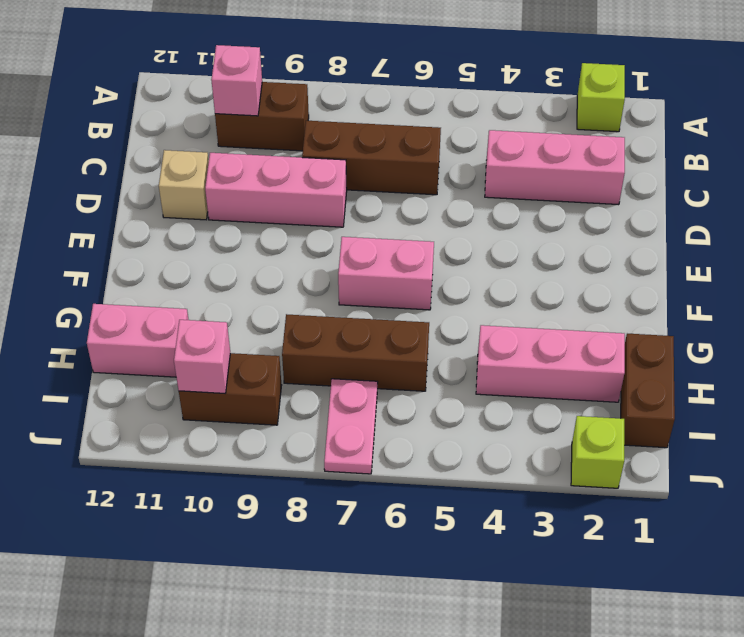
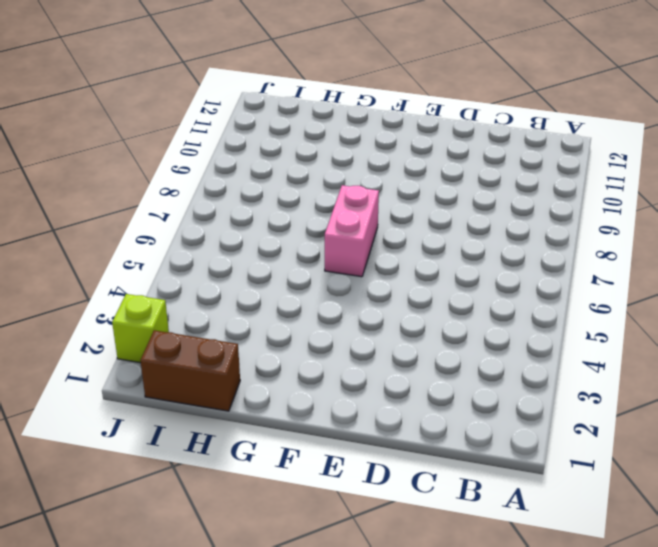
none -> lime 1x1 brick [577,63,625,132]
none -> brown 1x2 brick [215,82,309,151]
none -> pink 1x3 brick [485,130,625,205]

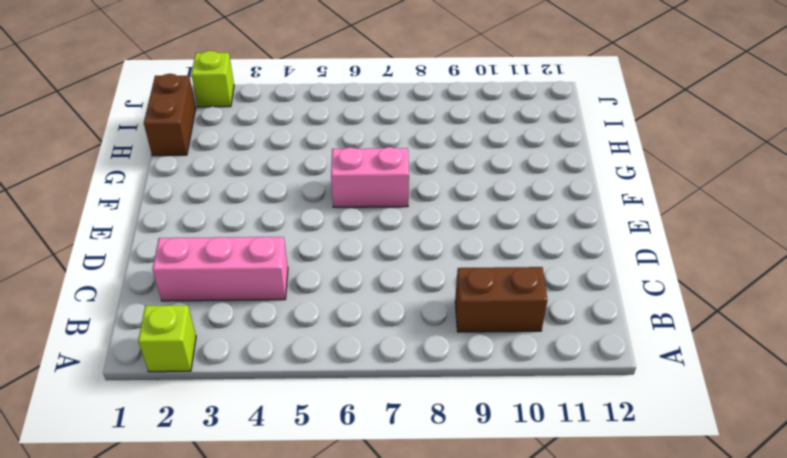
none -> brown 1x3 brick [302,121,441,195]
none -> pink 1x3 brick [205,153,347,227]
none -> tan 1x1 brick [159,150,209,220]

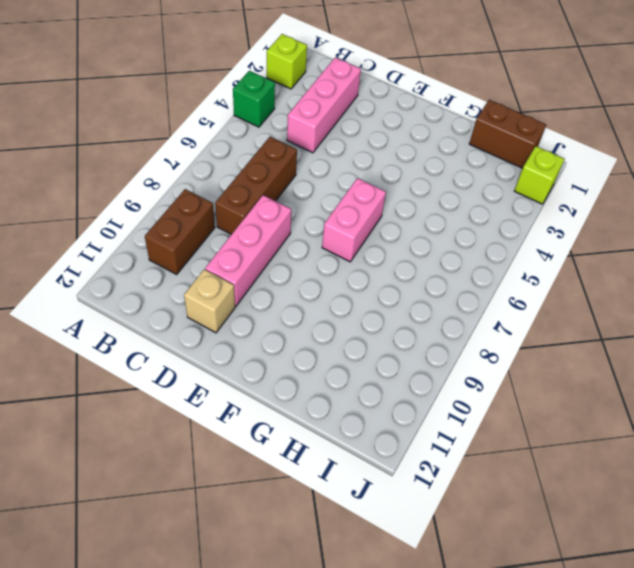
green 1x1 brick [233,71,275,127] -> none
none -> pink 1x3 brick [476,325,625,402]
none -> brown 1x3 brick [282,314,429,391]
none -> pink 1x2 brick [87,304,189,377]

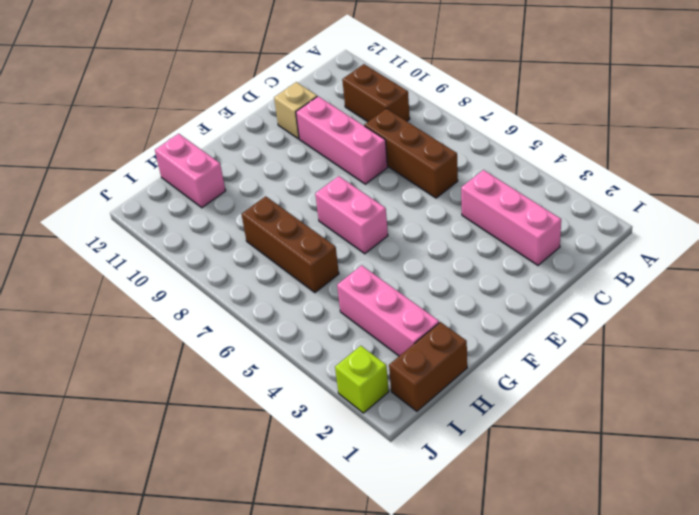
none -> lime 1x1 brick [577,63,625,132]
none -> pink 1x2 plate [324,379,378,474]
none -> brown 1x2 brick [179,353,282,425]

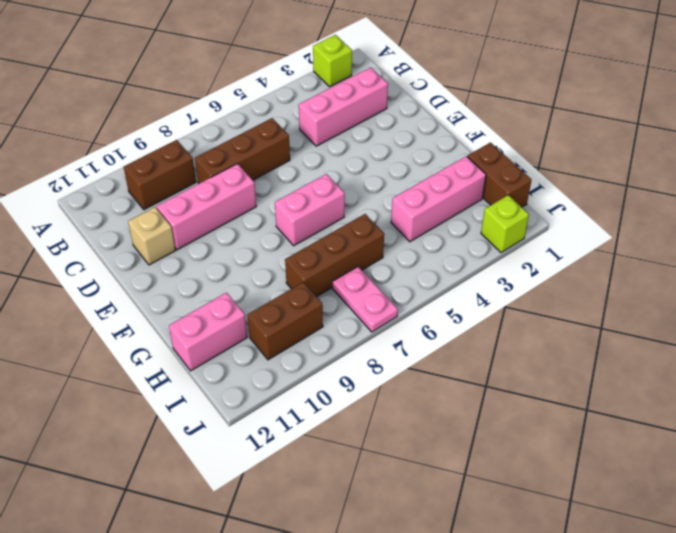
none -> pink 1x1 brick [211,45,262,116]
none -> pink 1x1 brick [174,320,230,394]

